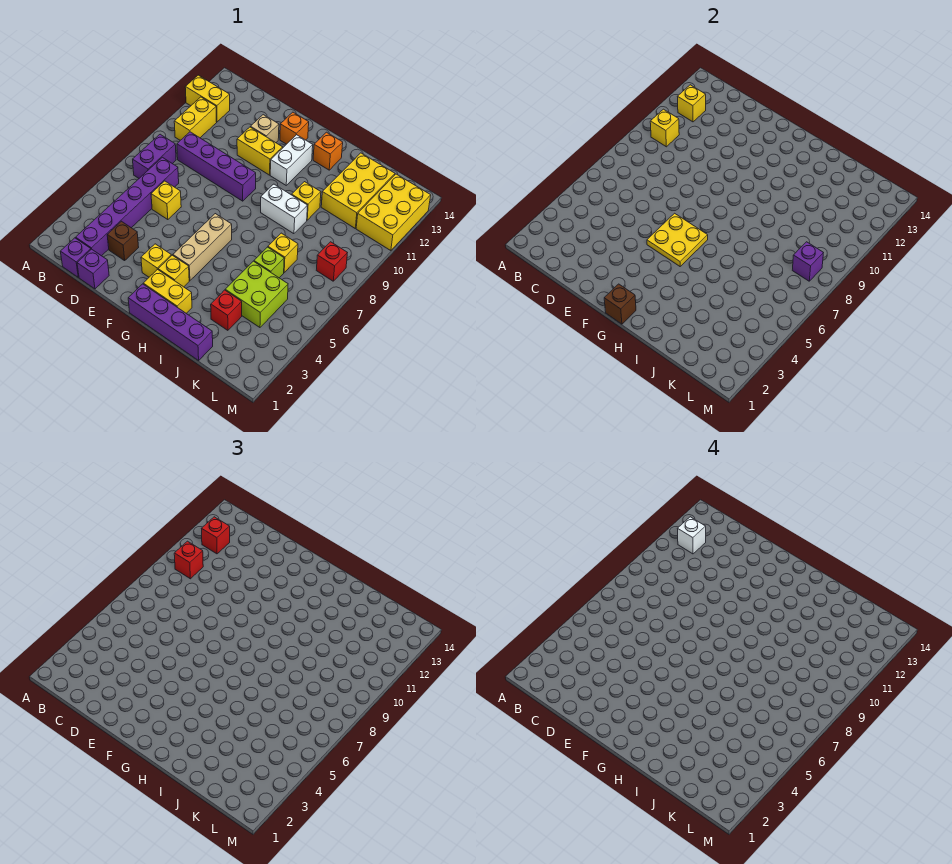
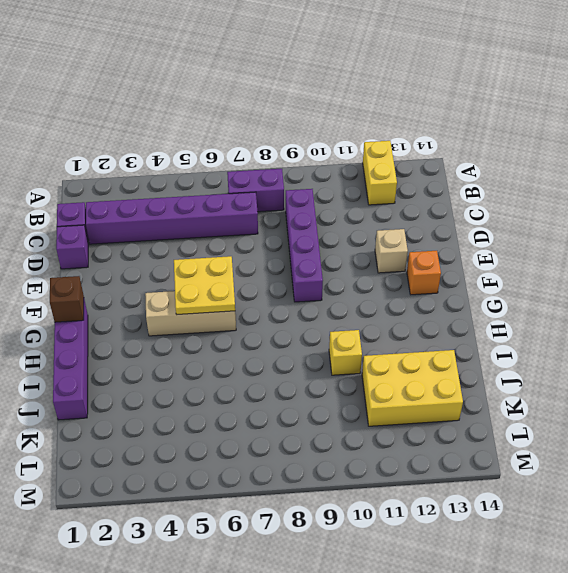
none -> yellow 1x2 brick [174,97,217,140]
none -> brown 1x1 brick [107,221,139,261]
none -> yellow 1x1 brick [151,181,181,220]
none -> yellow 1x2 brick [237,127,283,175]

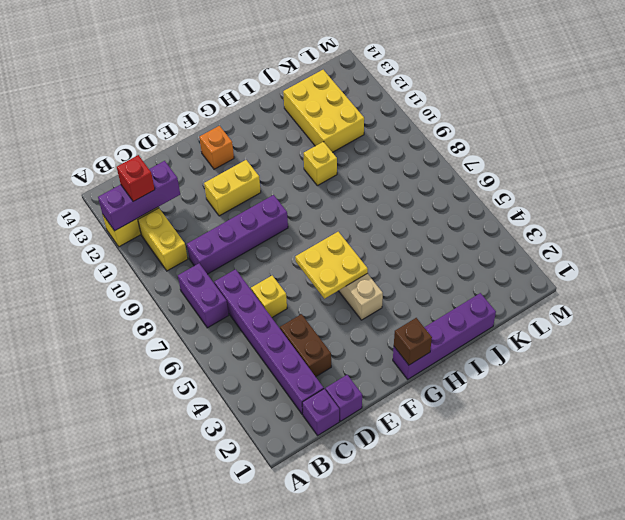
purple 1x3 brick [98,161,180,231] -> yellow 1x1 brick [678,85,706,122]
brown 1x2 brick [280,314,331,377] -> brown 1x1 brick [107,221,139,261]
none -> tan 1x1 brick [251,115,279,143]
none -> yellow 1x1 brick [141,244,171,277]
none -> yellow 1x2 brick [143,269,192,313]
none -> yellow 1x1 brick [158,255,189,287]

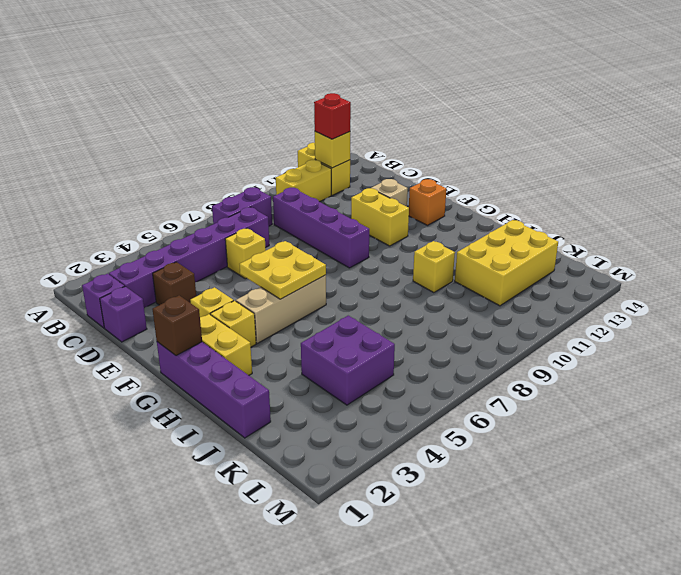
purple 2x2 brick [301,316,395,405] -> lime 2x2 brick [225,261,288,327]
none -> white 1x2 brick [270,135,313,185]
none -> white 1x2 brick [261,184,308,234]
none -> orange 1x1 brick [313,132,343,170]
none -> red 1x1 brick [211,290,242,330]

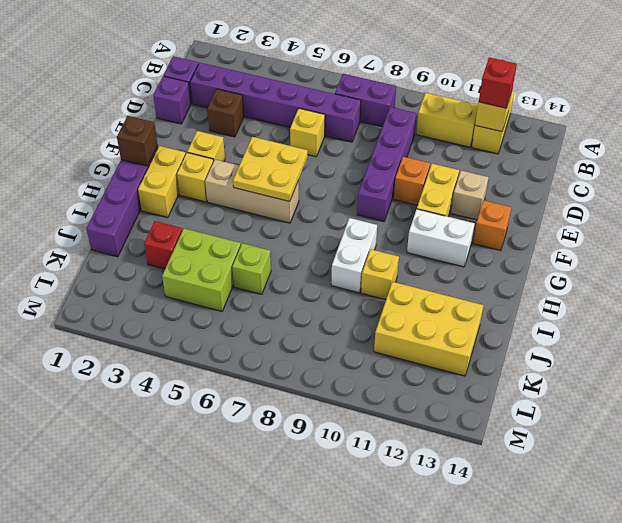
orange 1x1 brick [394,157,430,205] -> orange 1x1 brick moved to [313,132,343,170]
none -> yellow 1x1 brick [268,233,298,272]
none -> red 1x1 brick [316,242,347,281]
none -> yellow 2x3 brick [356,174,431,251]
none -> yellow 1x1 brick [650,109,679,147]

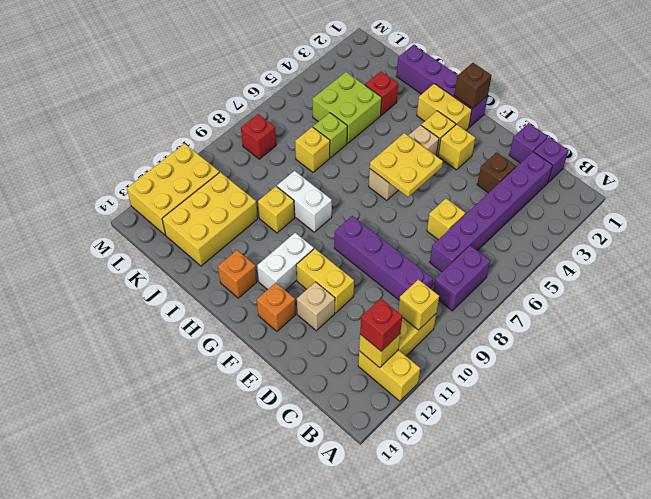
none -> purple 1x1 brick [792,242,823,281]
none -> red 1x1 brick [174,541,203,579]
none -> white 1x1 brick [678,517,706,554]

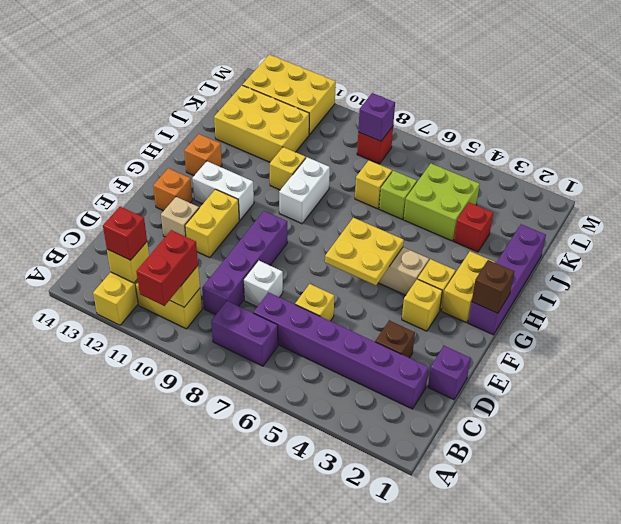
red 1x2 brick [136,230,198,306] -> red 1x1 brick [174,541,203,579]
white 1x1 brick [244,260,283,307] -> white 1x1 brick moved to [678,517,706,554]
none -> purple 1x1 brick [60,238,91,277]

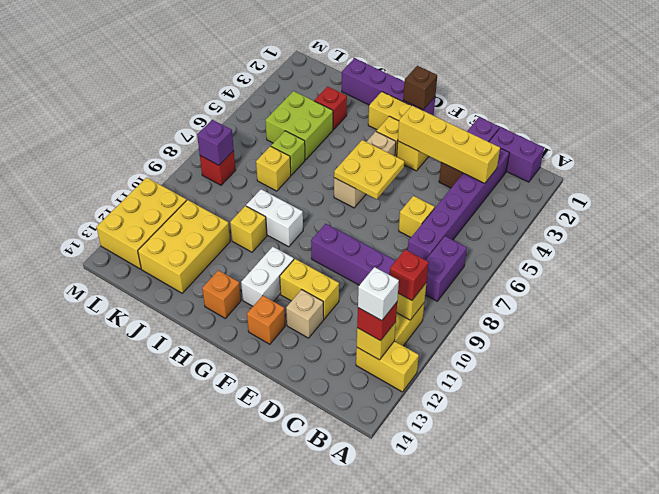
purple 1x2 brick [489,127,544,182] -> purple 1x1 brick [60,238,91,277]
yellow 1x4 brick [398,106,500,183] -> none

